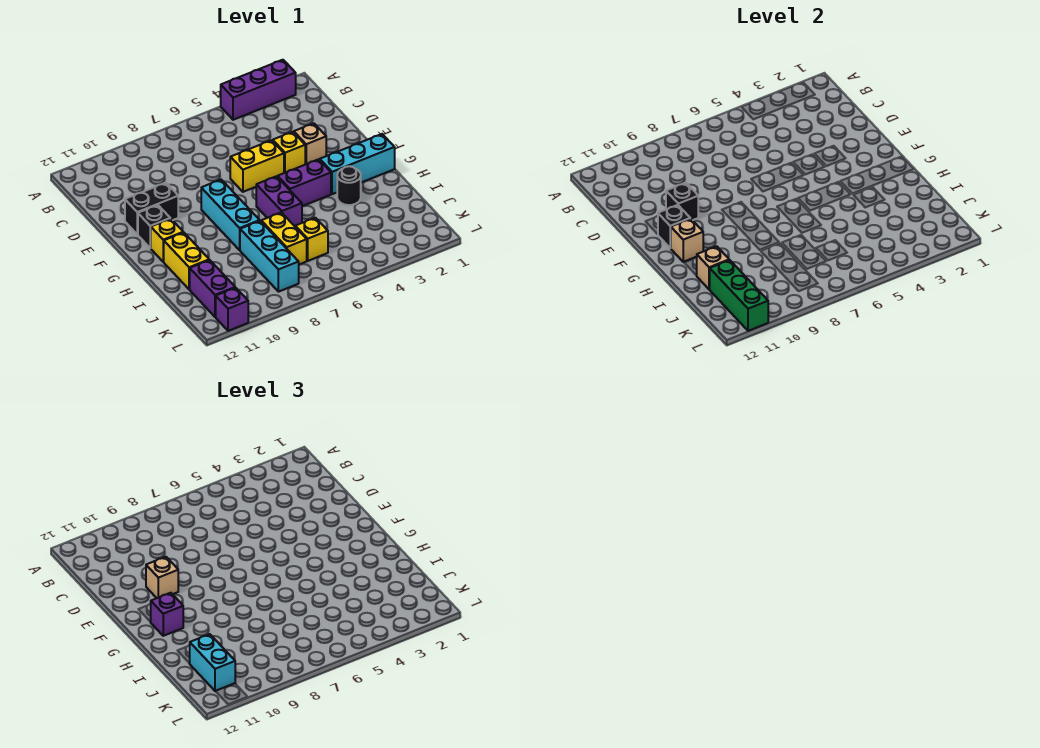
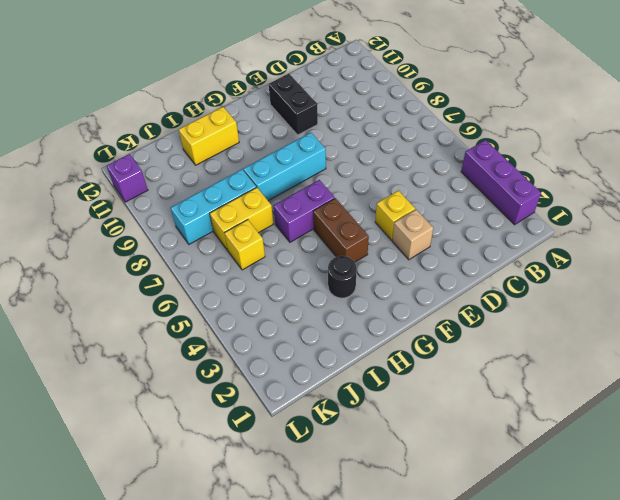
brown 1x2 brick [313,198,369,262] -> purple 1x2 brick [278,159,331,206]
none -> yellow 1x2 brick [230,140,284,192]
none -> black 1x1 brick [138,205,170,248]
none -> cyan 1x3 brick [320,134,395,194]

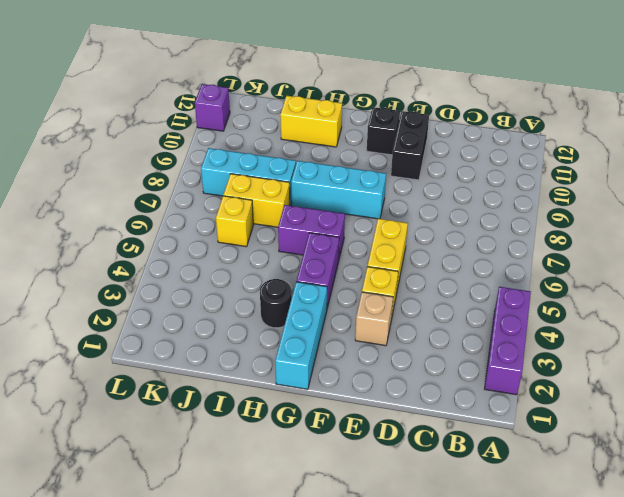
none -> yellow 1x1 brick [151,219,183,262]
none -> purple 1x2 brick [190,260,235,317]
none -> black 1x1 brick [666,183,698,220]

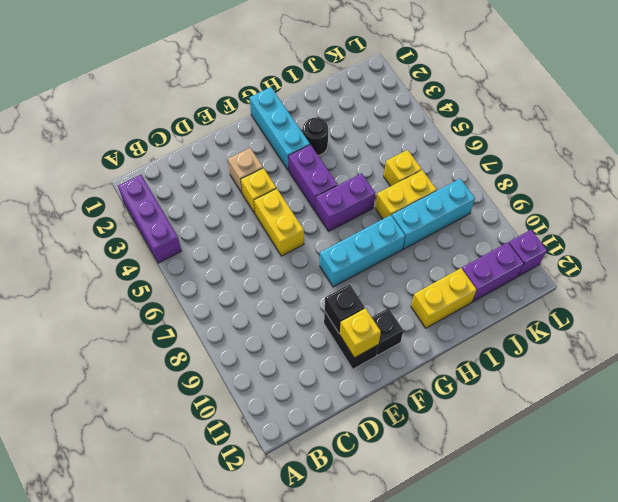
yellow 1x1 brick [340,308,381,358] -> yellow 1x1 brick moved to [151,219,183,262]
none -> black 1x1 brick [658,205,690,248]
none -> tan 1x1 brick [671,219,703,262]
none -> tan 1x1 brick [697,246,729,290]

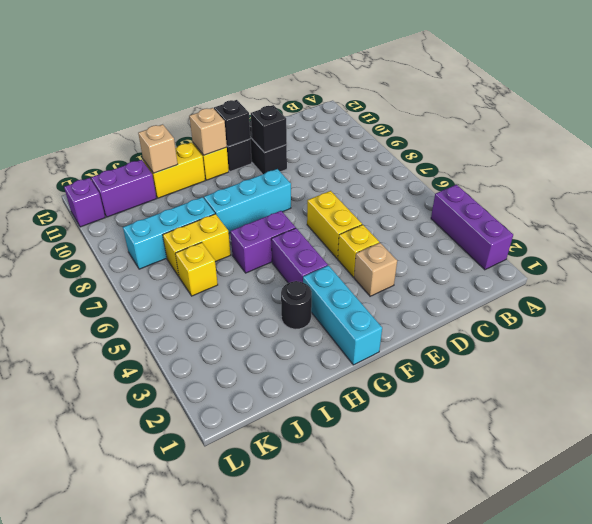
none -> green 1x3 brick [710,260,768,331]
none -> tan 1x1 brick [146,557,178,598]
none -> purple 1x1 brick [151,593,183,636]

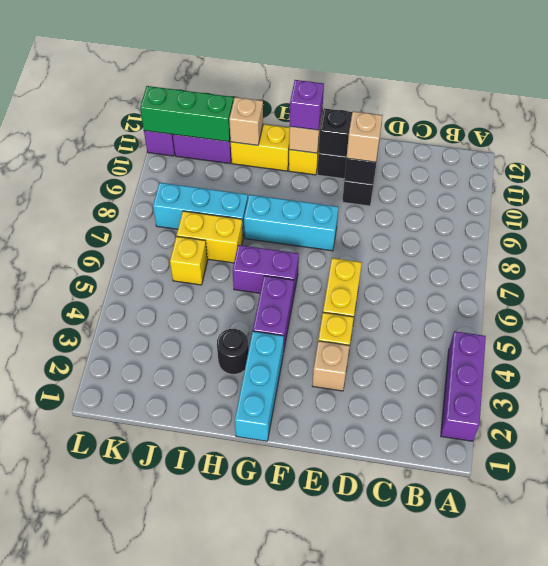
none -> cyan 1x2 brick [190,634,235,691]

